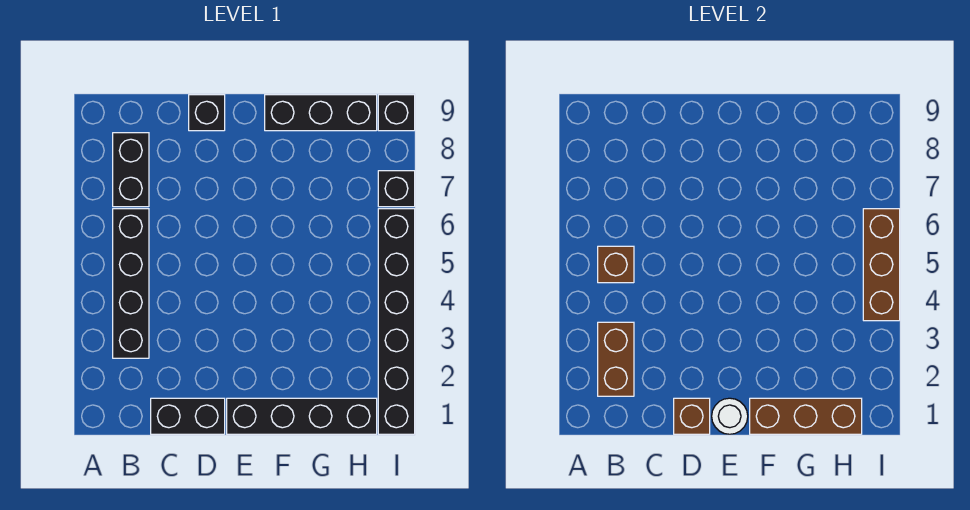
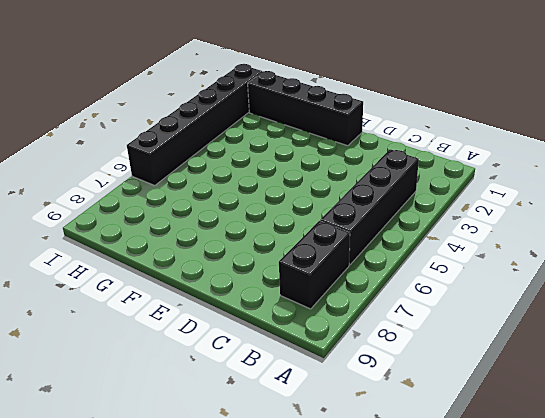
none -> black 1x2 brick [151,398,225,434]
none -> black 1x1 brick [189,95,225,131]
none -> black 1x3 brick [265,95,377,131]

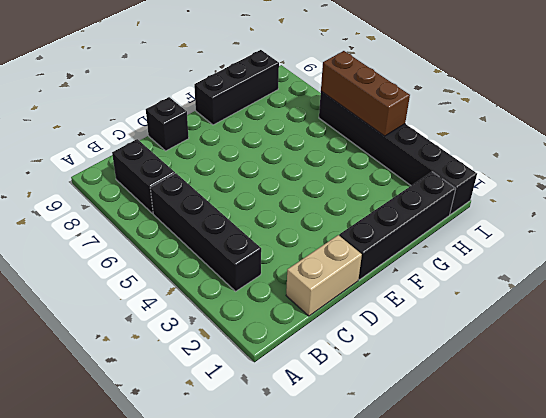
tan 1x2 brick [286,235,362,316] -> black 1x2 brick [151,398,225,434]
none -> black 1x1 brick [378,171,415,207]
none -> black 1x1 brick [378,95,415,131]
none -> brown 1x2 brick [598,322,634,396]

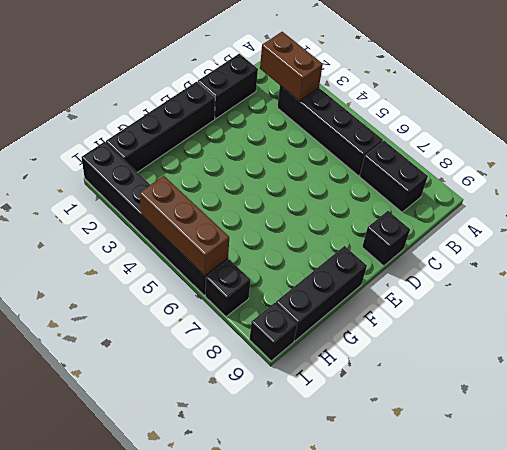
none -> brown 1x1 brick [598,246,634,283]
none -> brown 1x1 brick [674,398,710,434]
none -> white 1x1 round brick [712,398,748,434]

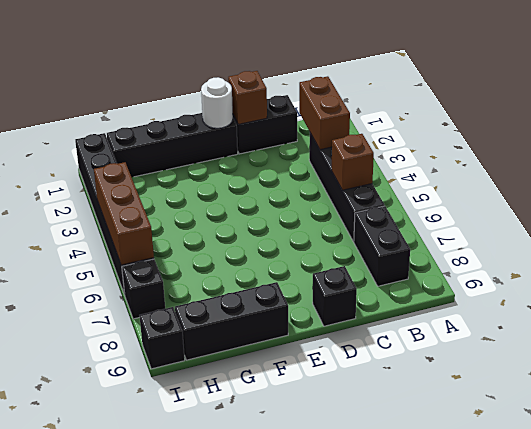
none -> brown 1x3 brick [750,398,862,434]

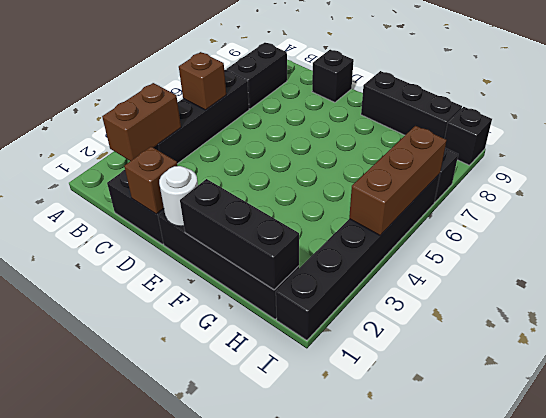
black 1x3 brick [180,179,299,290] -> brown 1x3 brick [750,398,862,434]

